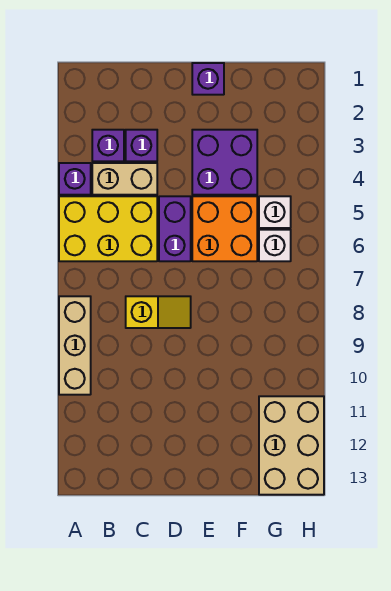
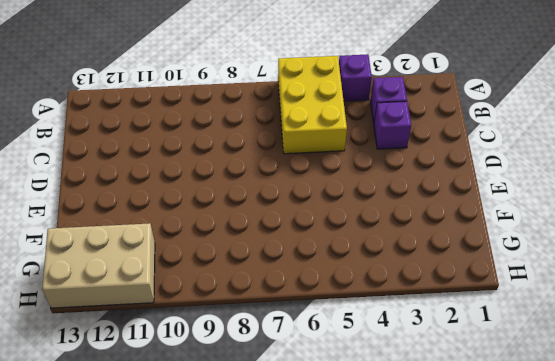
none -> tan 1x3 brick [59,296,91,395]
none -> tan 1x2 brick [92,163,157,195]
none -> yellow 1x2 slope [126,296,191,328]

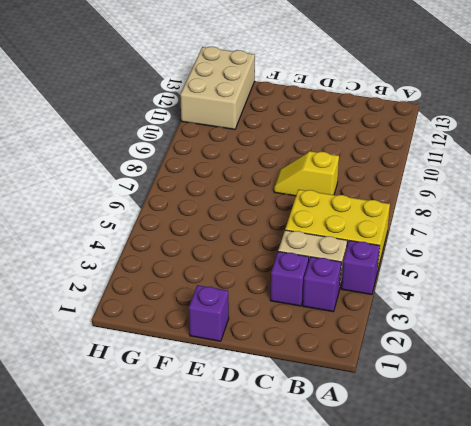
none -> tan 1x3 brick [59,296,91,395]
none -> purple 1x2 brick [159,196,191,261]
none -> purple 2x2 brick [192,130,257,195]

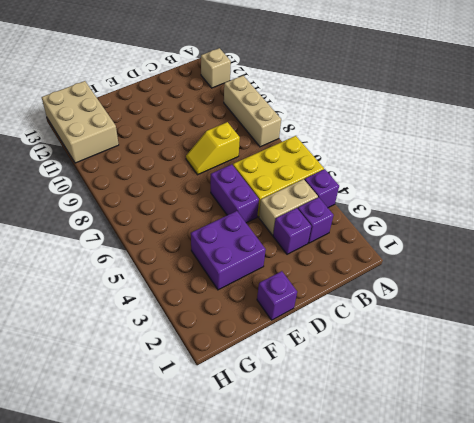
tan 1x1 brick [201,48,231,88] -> none
none -> orange 2x2 brick [192,196,257,261]
none -> white 1x1 brick [259,196,291,228]
none -> white 1x1 brick [259,230,291,261]

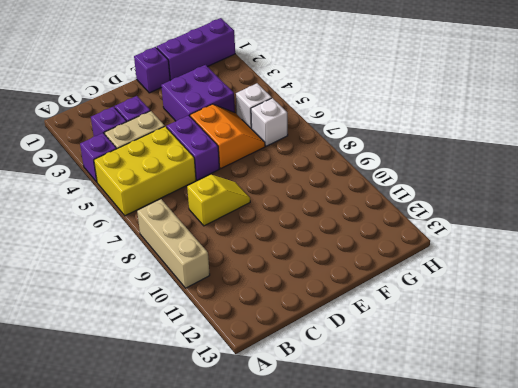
orange 2x2 slope [190,104,265,168] -> orange 2x2 brick [192,196,257,261]
purple 1x3 brick [157,18,235,80] -> none
none -> tan 2x3 brick [259,396,324,495]

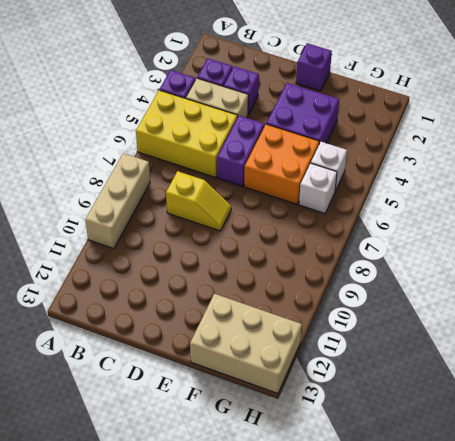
tan 2x3 brick [190,294,302,393] -> tan 2x3 brick turned to [259,396,324,495]

